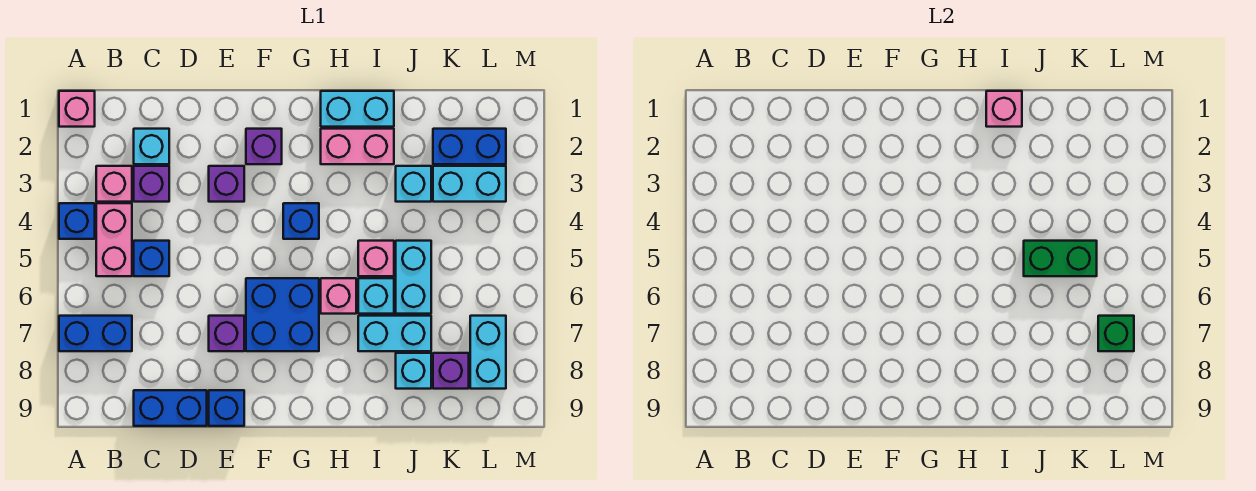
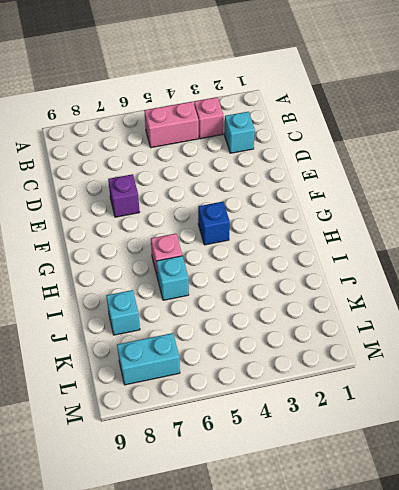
none -> pink 1x1 brick [59,91,95,127]
none -> blue 1x1 brick [59,203,95,239]
none -> blue 1x2 brick [59,316,132,351]
none -> purple 1x1 brick [134,166,169,202]

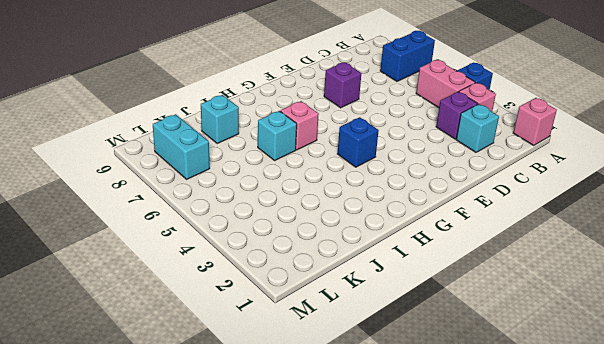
none -> blue 1x1 brick [134,241,169,276]
none -> blue 1x2 brick [134,390,207,426]
none -> purple 1x1 brick [209,166,244,202]
none -> blue 1x1 brick [209,390,244,426]

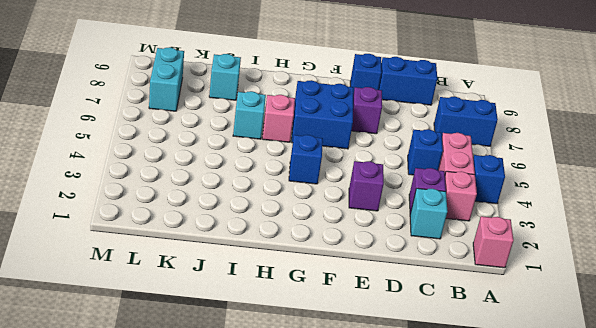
none -> purple 1x1 brick [246,129,282,164]
none -> cyan 1x2 brick [321,91,394,127]
none -> pink 1x2 brick [321,129,394,164]
none -> pink 1x1 brick [358,241,394,276]

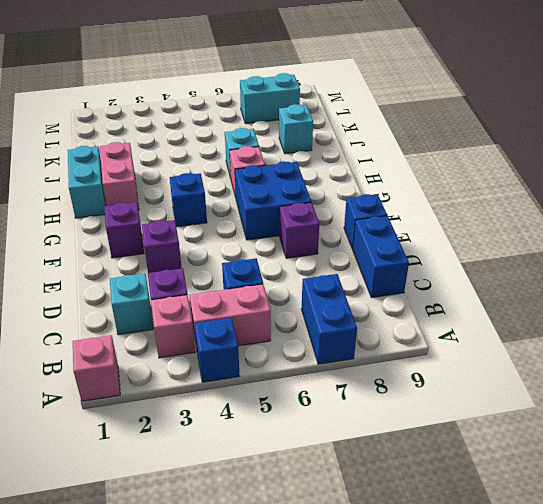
none -> pink 1x1 brick [358,241,394,276]
none -> cyan 1x2 brick [358,316,431,351]
none -> cyan 1x1 brick [396,166,431,202]
none -> cyan 1x2 brick [396,241,431,314]

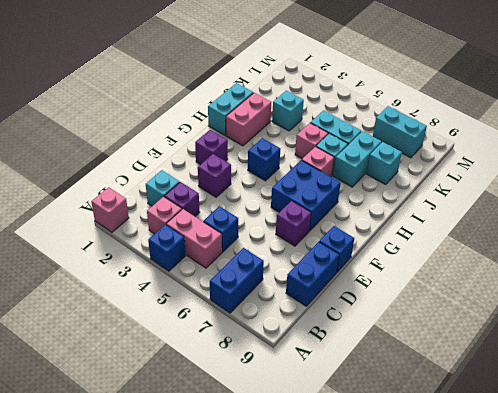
none -> blue 1x2 brick [433,129,506,164]
none -> cyan 1x2 brick [433,166,506,202]
none -> purple 1x1 brick [433,353,469,389]
none -> pink 1x1 brick [986,91,1022,127]

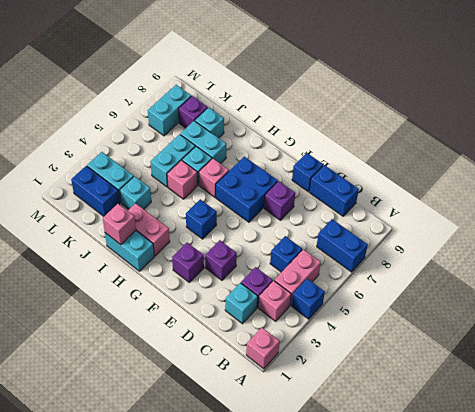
none -> green 1x2 brick [1024,241,1097,276]
none -> green 1x1 brick [1098,316,1134,351]

